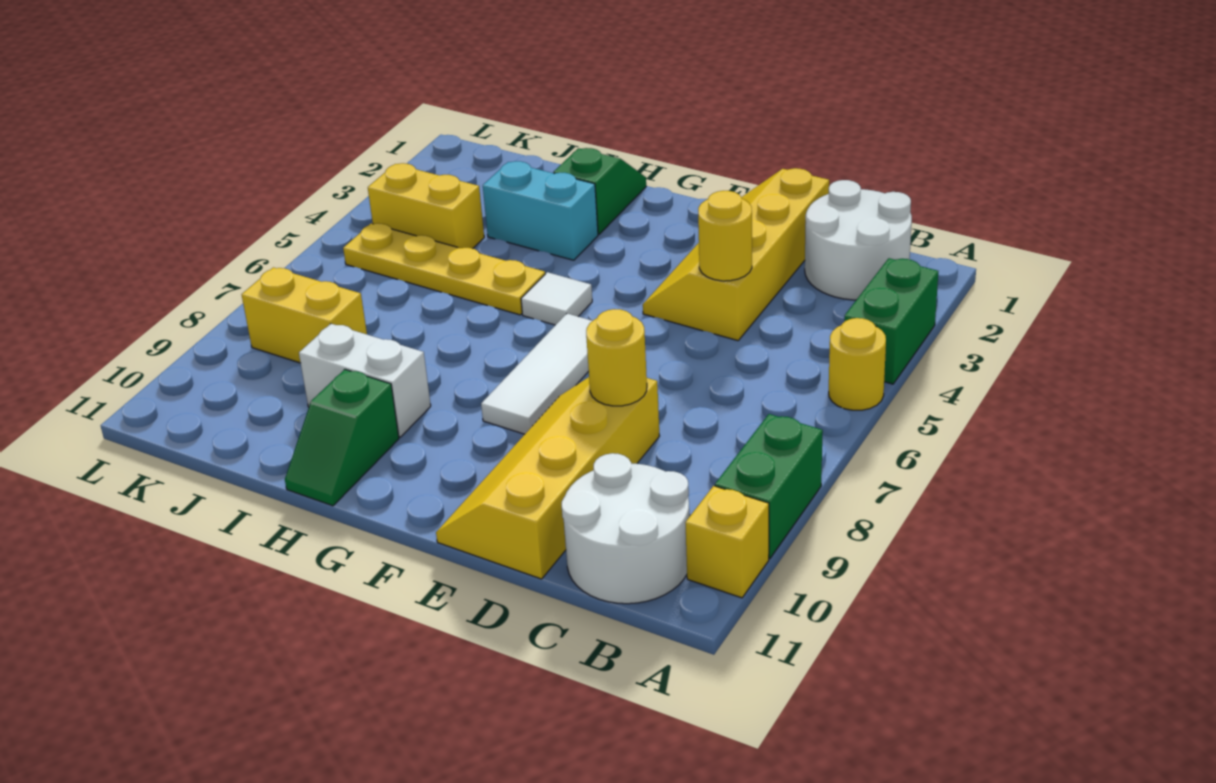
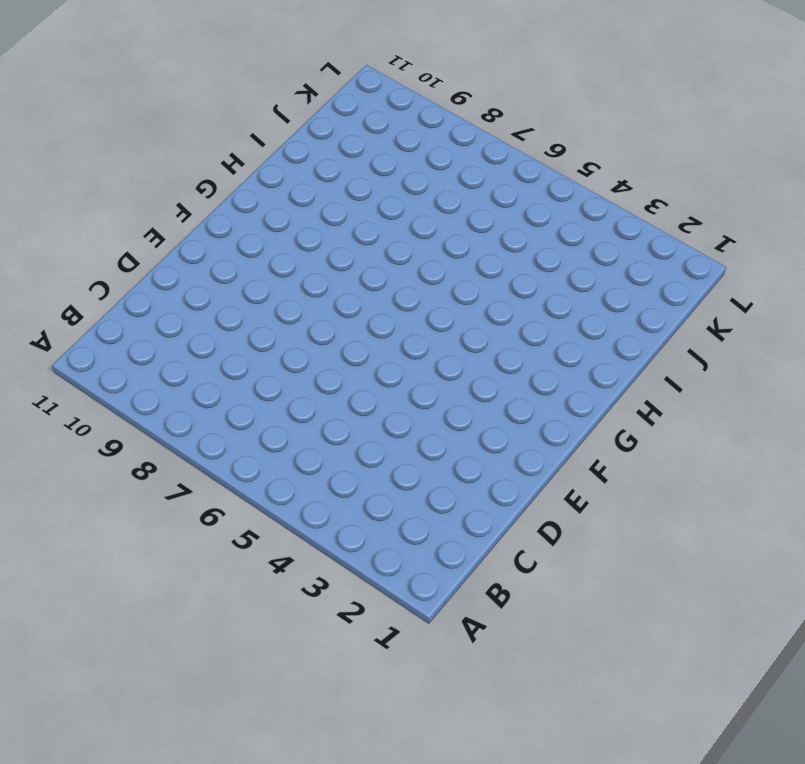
none -> green 1x2 brick [844,258,938,384]
none -> yellow 1x1 round brick [829,318,886,410]
none -> green 1x2 brick [715,414,823,558]

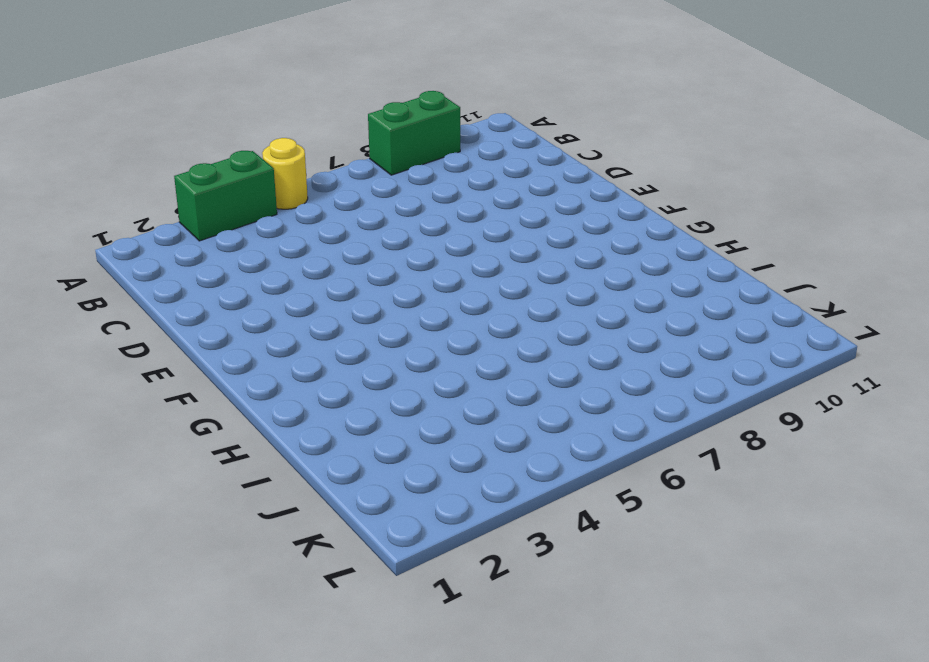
none -> yellow 1x1 brick [685,486,769,598]
none -> white 2x2 round brick [805,180,912,300]
none -> white 2x2 round brick [562,453,689,604]

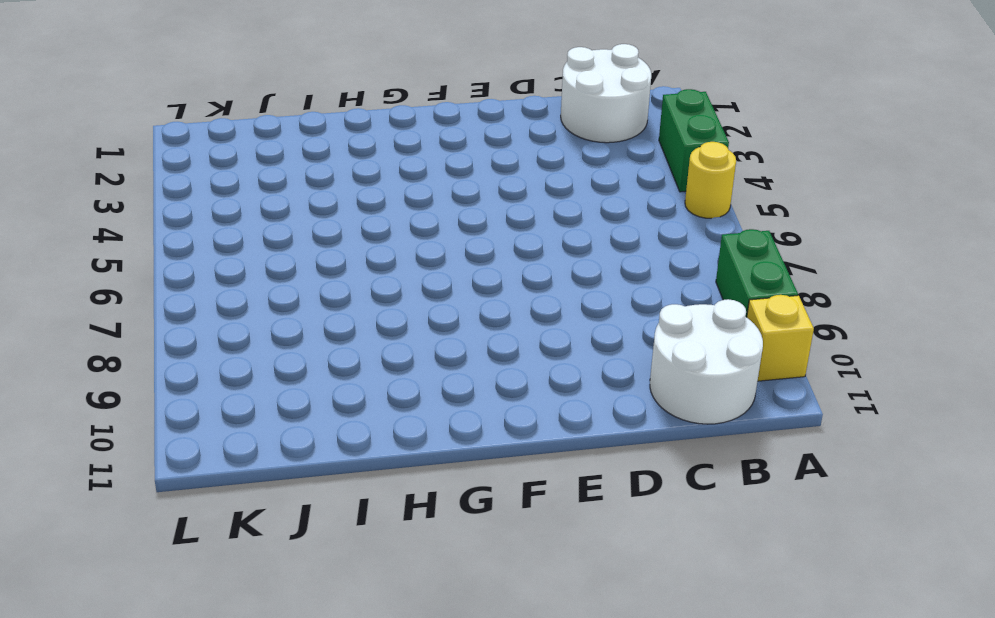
none -> yellow 2x4 slope [643,168,829,341]
none -> yellow 2x4 slope [436,377,659,579]
none -> white 1x3 tile [481,314,592,434]

